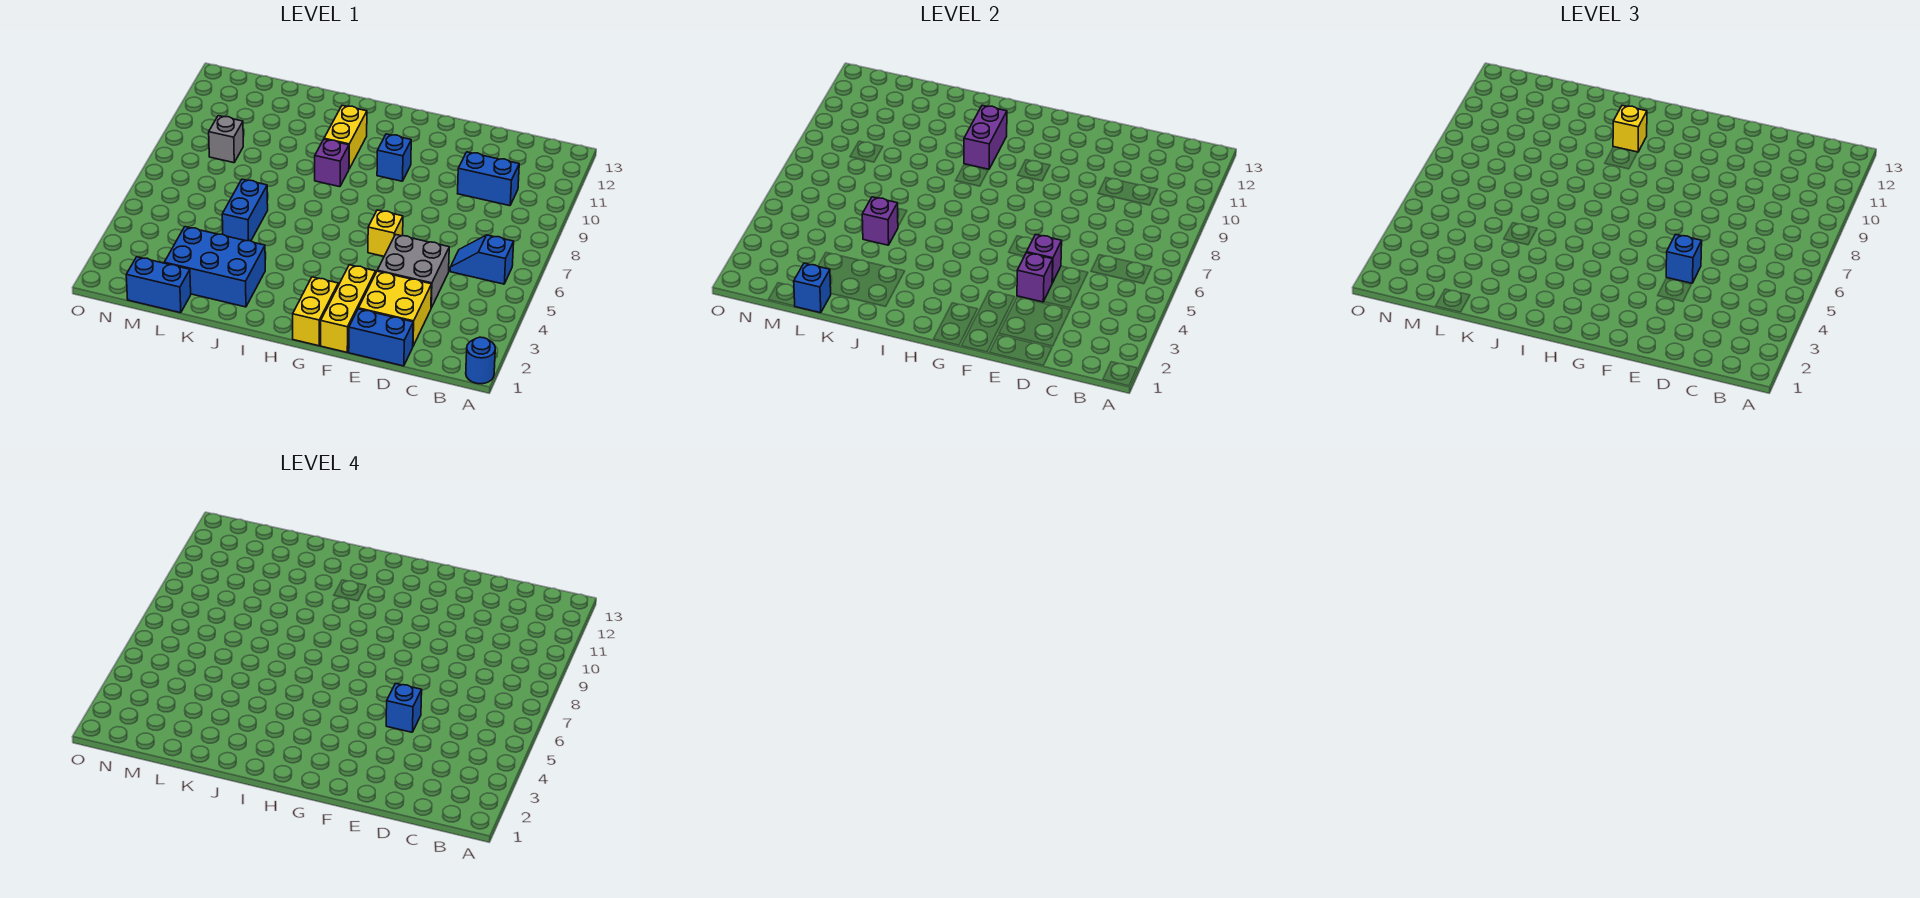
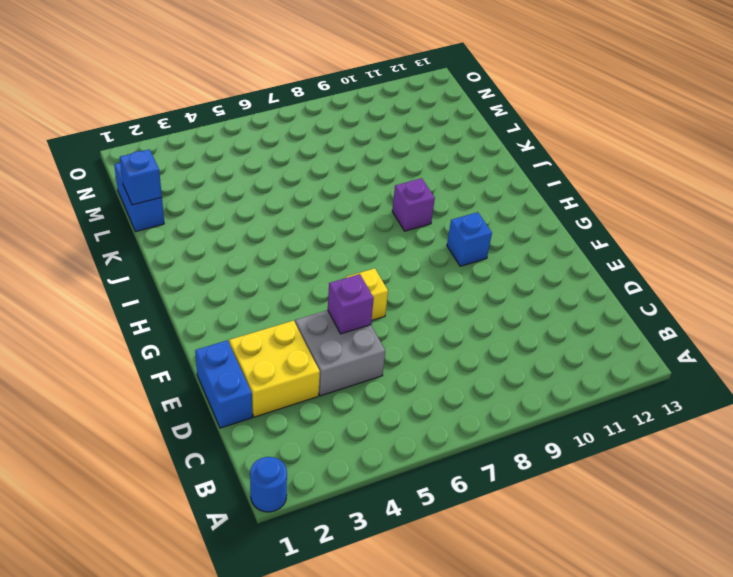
none -> blue 1x2 slope [450,235,514,284]
none -> blue 1x2 brick [458,152,519,206]
none -> yellow 1x3 brick [321,265,376,352]

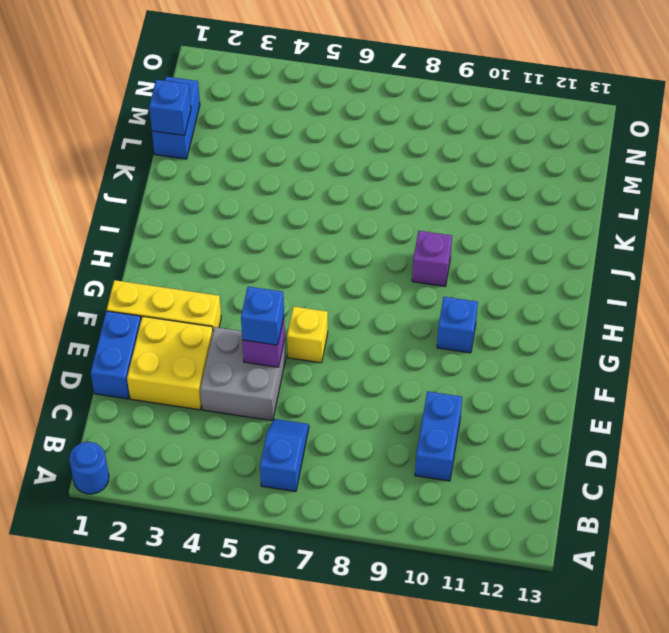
none -> yellow 1x2 brick [293,277,338,346]
none -> yellow 1x2 brick [324,105,367,169]
none -> blue 2x3 brick [164,227,265,307]

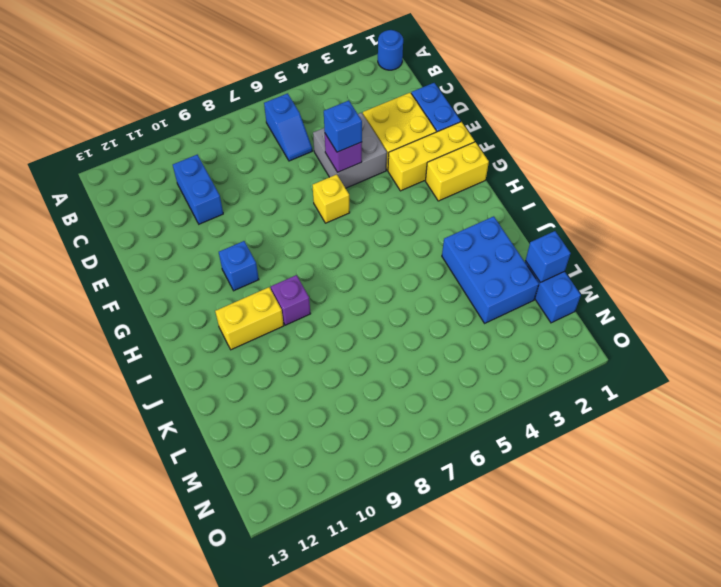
none -> blue 1x2 brick [222,179,268,241]
none -> grey 1x1 brick [209,116,243,163]
none -> purple 1x1 brick [1017,253,1053,302]

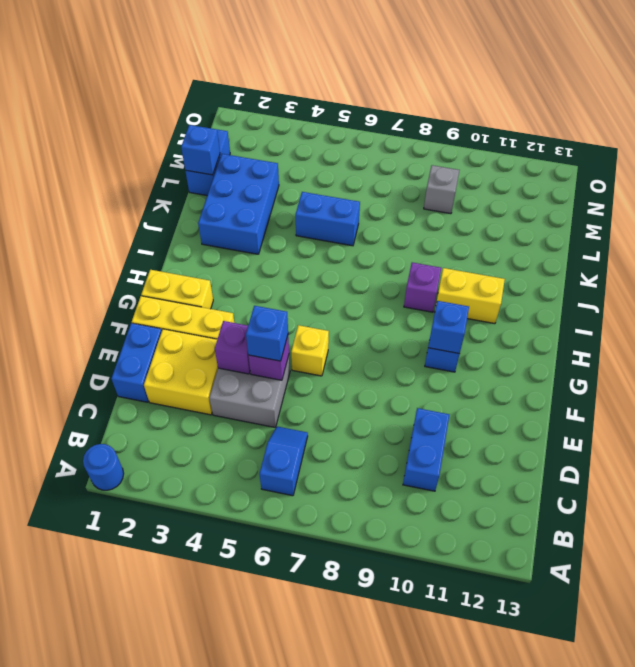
blue 1x1 brick [428,301,469,354] -> blue 1x1 brick moved to [386,683,422,732]
none -> purple 1x2 brick [964,105,1007,169]
none -> purple 1x1 brick [862,197,898,245]
none -> yellow 1x1 brick [1613,105,1647,152]

